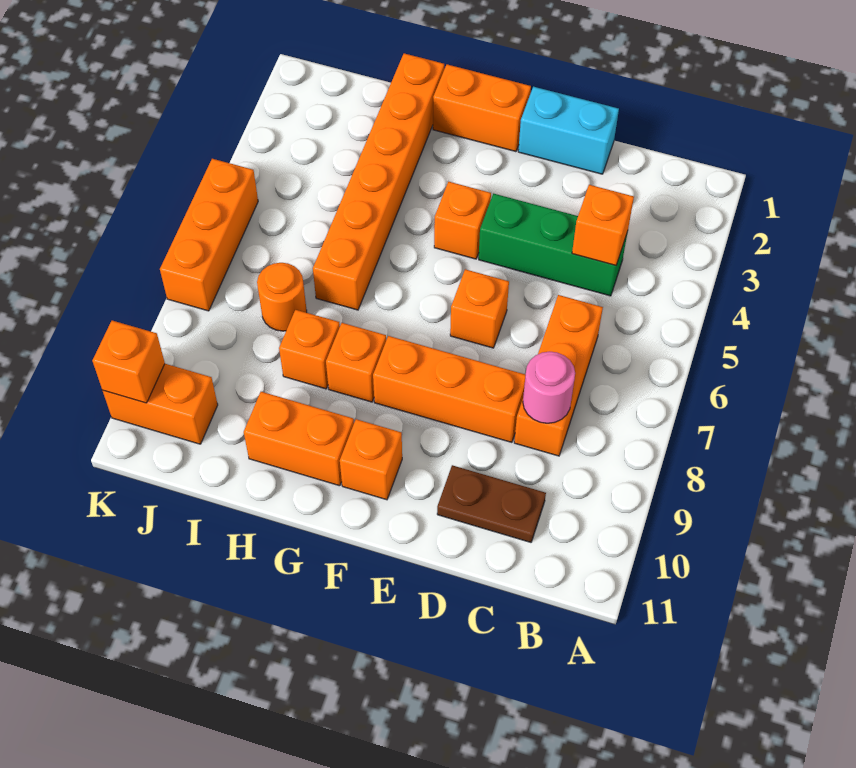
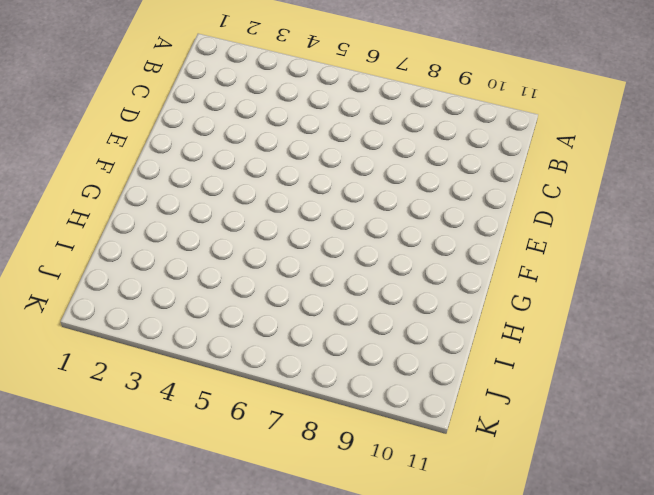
none -> green 1x3 brick [479,194,628,296]
none -> orange 1x3 brick [514,295,603,456]
none -> brown 1x2 plate [437,465,546,542]

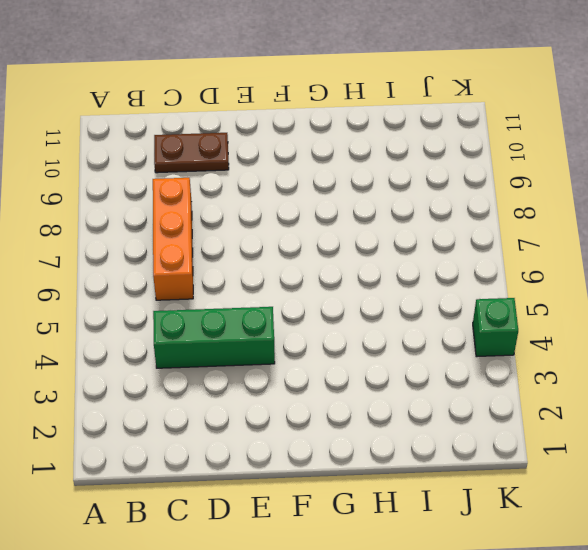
green 1x1 brick [473,298,518,357] -> none
none -> cyan 1x2 brick [518,87,619,174]
none -> orange 1x3 brick [373,336,526,442]
none -> orange 1x1 brick [450,269,509,348]

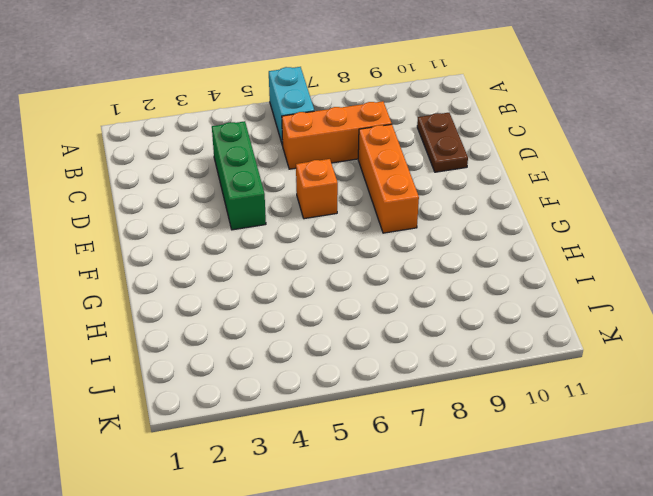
cyan 1x2 brick [269,67,314,146] -> cyan 1x2 brick moved to [518,87,619,174]
none -> orange 1x2 brick [433,64,531,152]
none -> orange 1x1 brick [434,182,491,259]
none -> orange 1x1 brick [340,419,402,500]

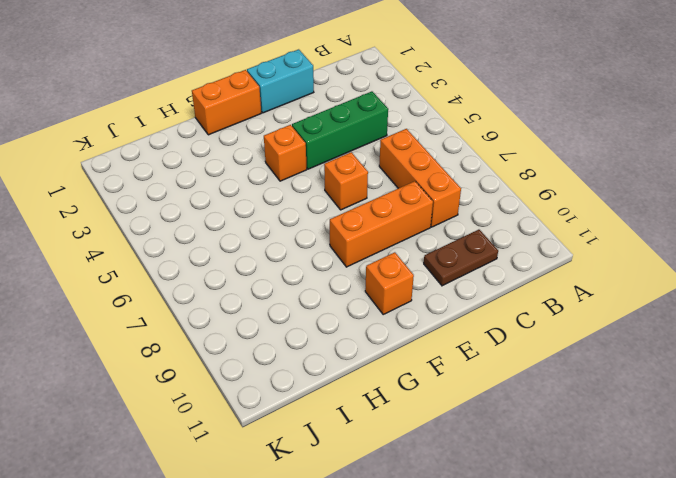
none -> orange 1x1 brick [326,323,386,402]
none -> orange 1x2 brick [244,392,354,486]
none -> orange 1x6 brick [313,53,444,310]

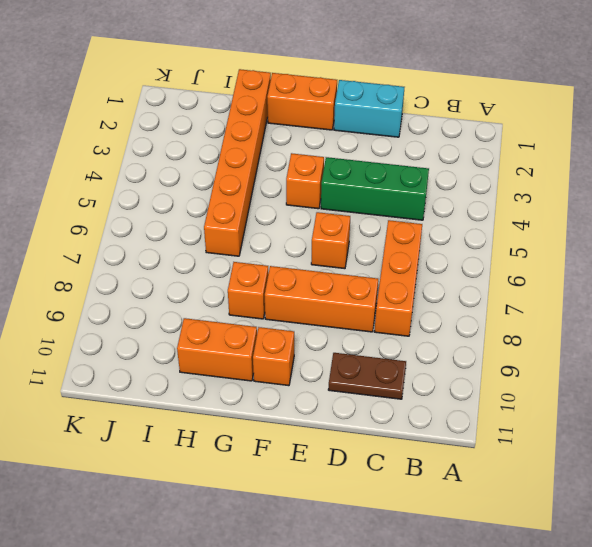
none -> orange 1x1 brick [279,310,340,389]
none -> orange 1x1 round brick [257,263,307,331]
none -> orange 1x2 brick [103,364,218,444]

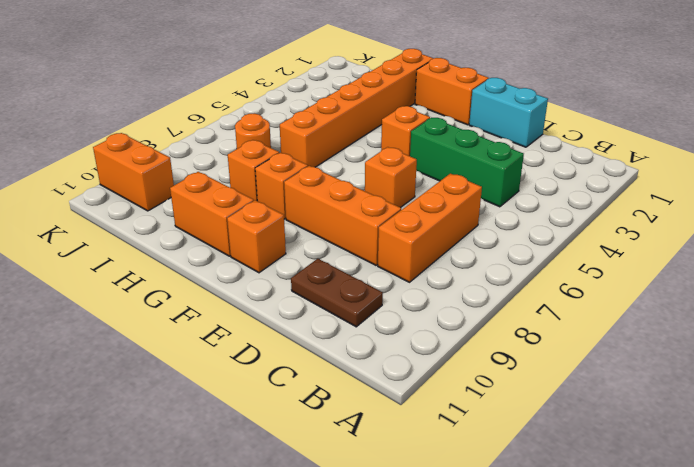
none -> orange 1x3 brick [160,159,258,311]
none -> orange 1x1 brick [572,185,634,265]
none -> pink 1x1 round brick [523,351,575,423]

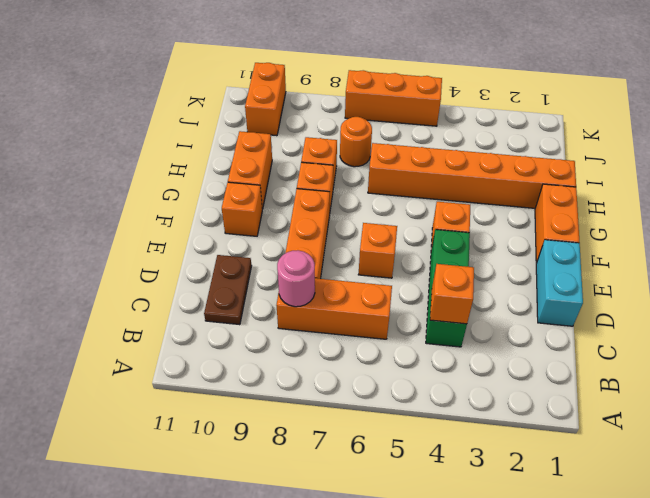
none -> orange 1x1 brick [92,321,165,403]

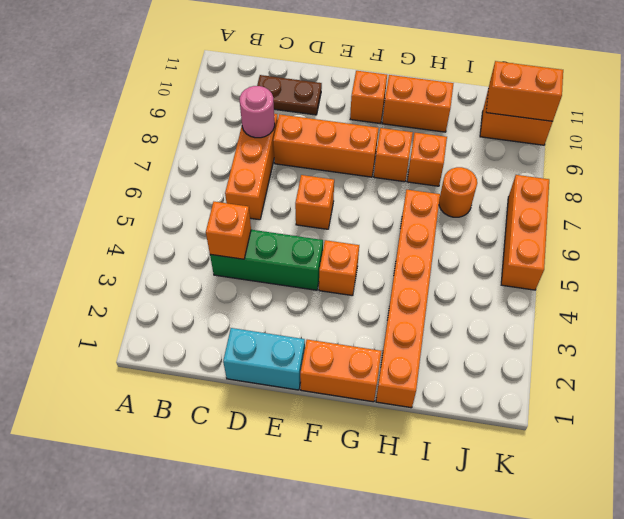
orange 1x2 brick [486,61,563,122] -> orange 1x1 brick [92,321,165,403]

